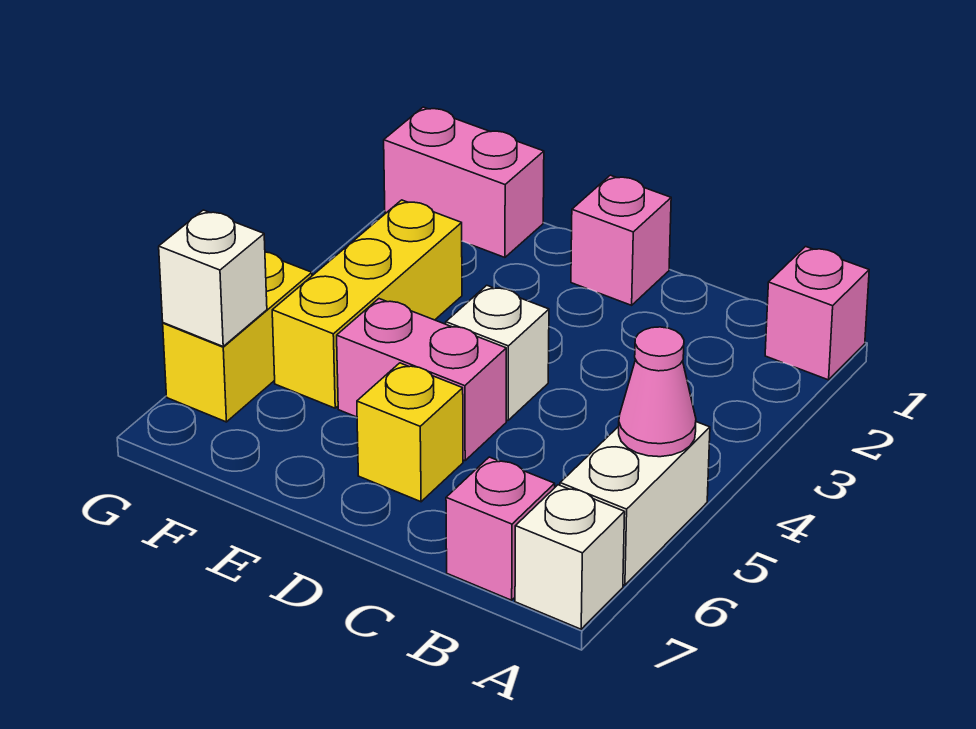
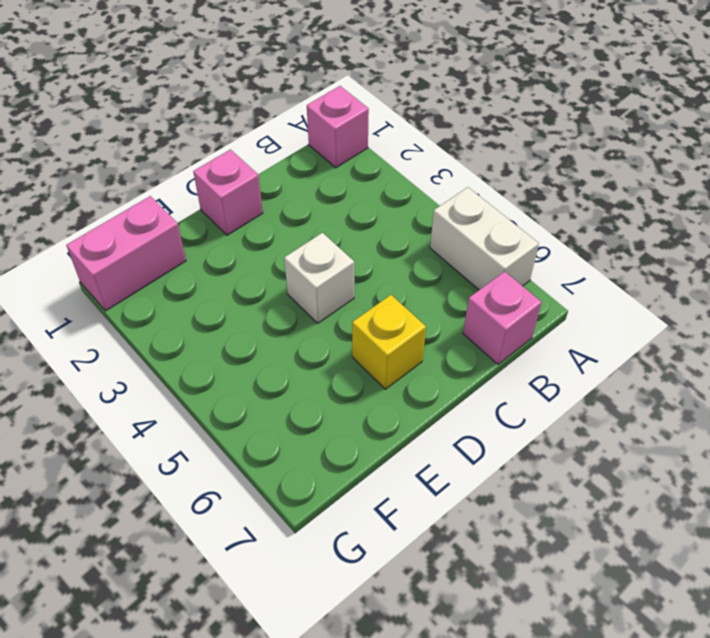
none -> white 1x1 brick [515,485,625,629]
none -> pink 1x2 brick [337,299,506,461]
none -> yellow 1x3 brick [272,200,462,408]

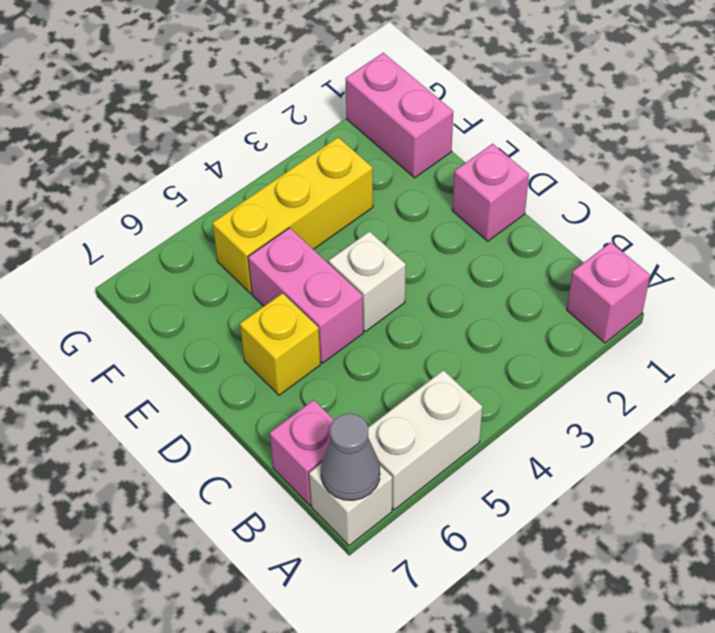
grey 1x1 cone [321,414,380,500] -> none
none -> yellow 1x2 brick [163,252,312,422]
none -> pink 1x1 cone [619,327,696,457]
none -> white 1x1 brick [159,210,267,346]

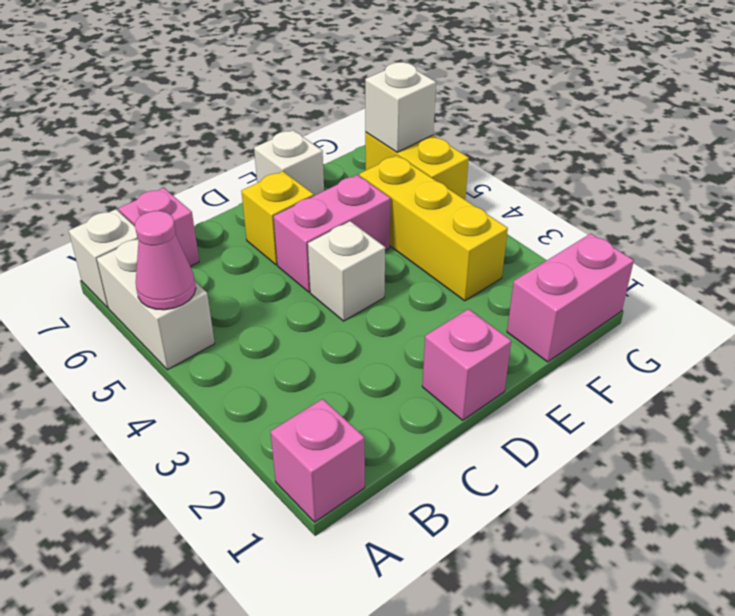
white 1x1 brick [254,130,324,196] -> none

